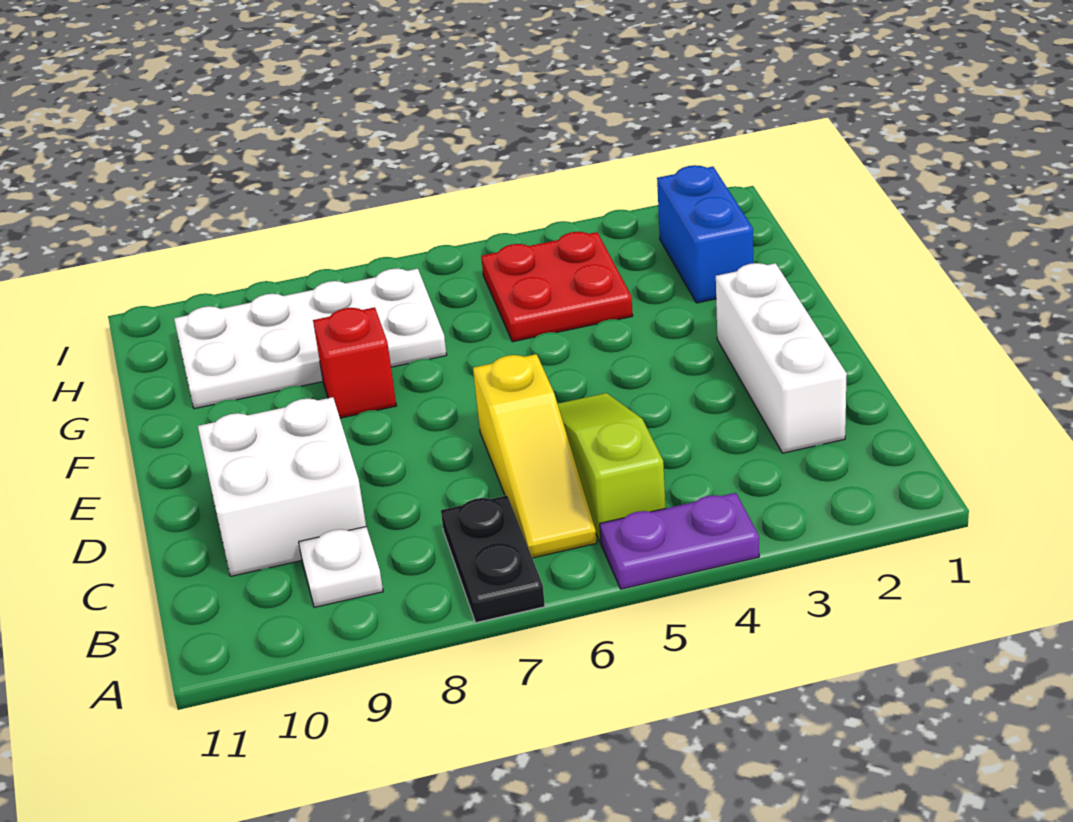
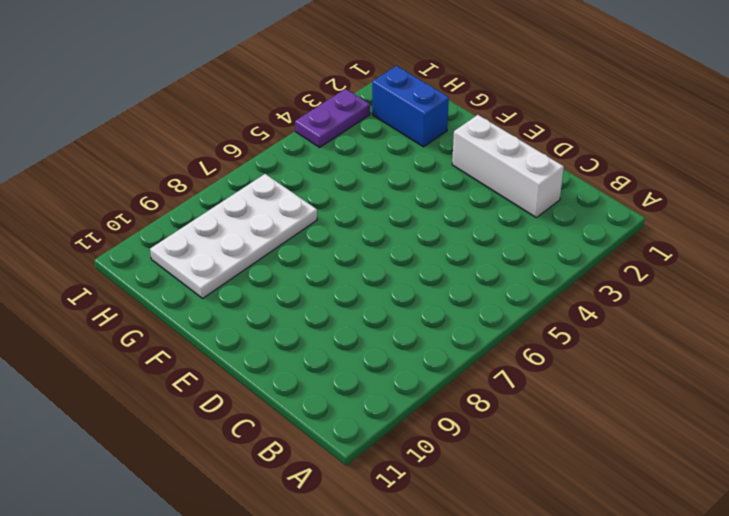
purple 1x2 plate [295,89,370,147] -> purple 1x2 plate moved to [600,493,759,589]
none -> black 1x2 plate [441,495,545,623]
none -> lime 1x3 slope [558,393,666,543]

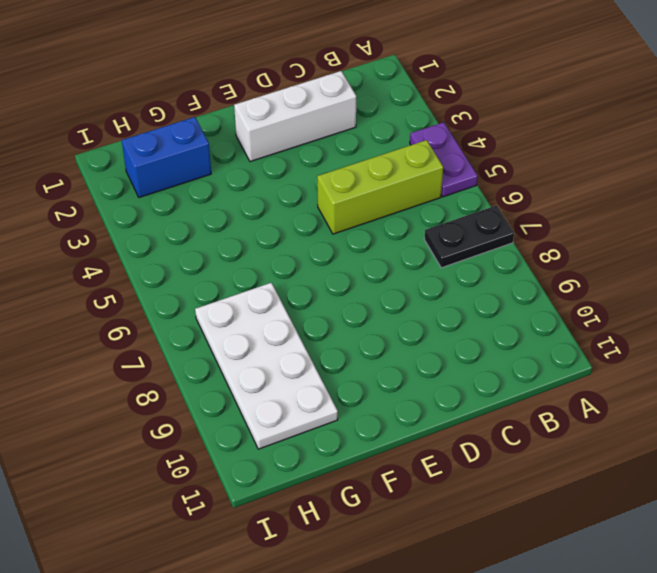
lime 1x3 brick [317,140,443,234] -> lime 1x3 slope [558,393,666,543]
none -> yellow 1x3 slope [473,354,597,558]
none -> white 1x1 plate [299,527,383,607]

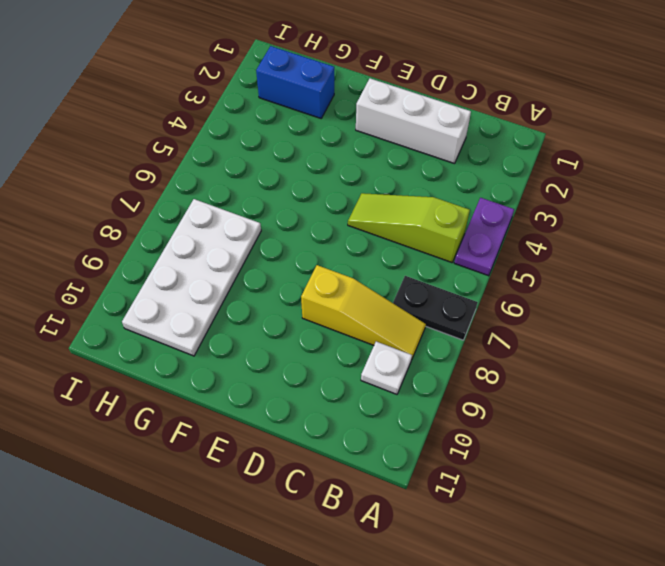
yellow 1x3 slope [301,265,426,358] -> yellow 1x3 slope moved to [473,354,597,558]
none -> white 2x2 brick [198,397,366,576]
none -> red 1x1 brick [313,307,396,418]

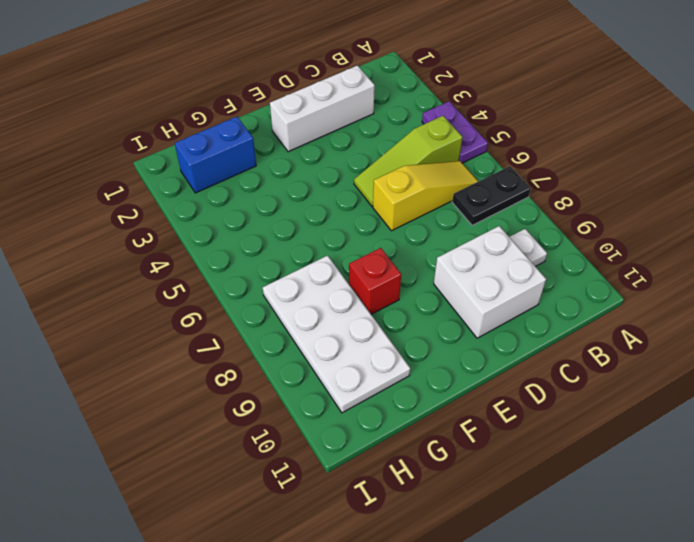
none -> red 2x2 plate [481,232,633,342]

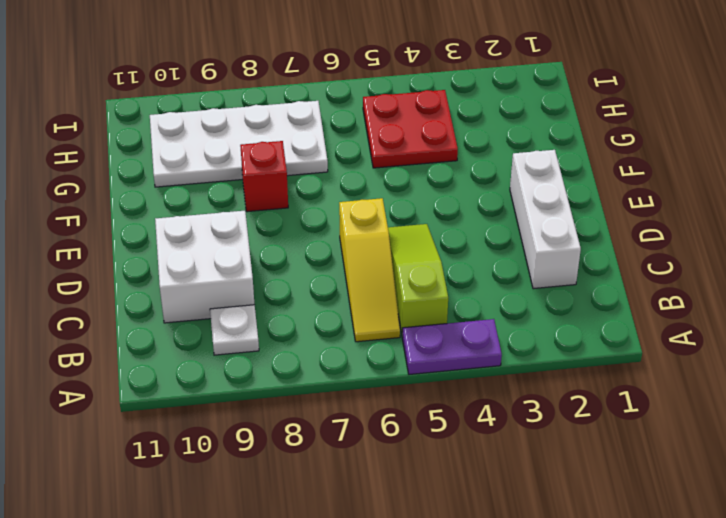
none -> black 1x2 plate [441,495,545,623]
none -> blue 1x2 brick [657,165,753,303]

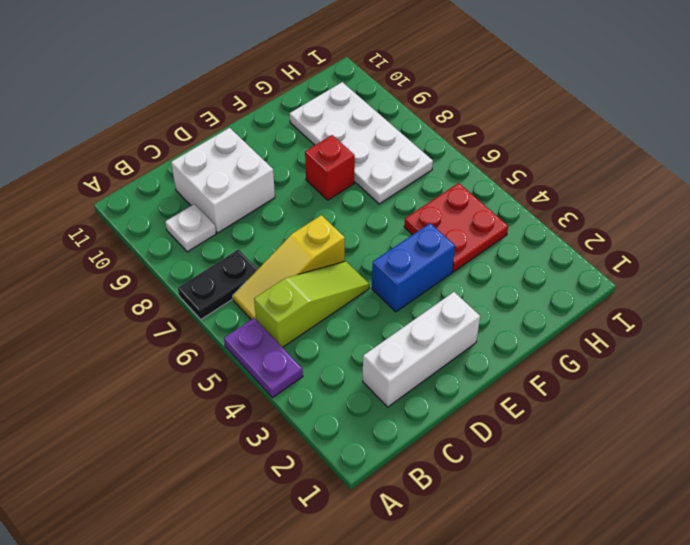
blue 1x2 brick [372,223,455,312] -> blue 1x2 brick moved to [657,165,753,303]

